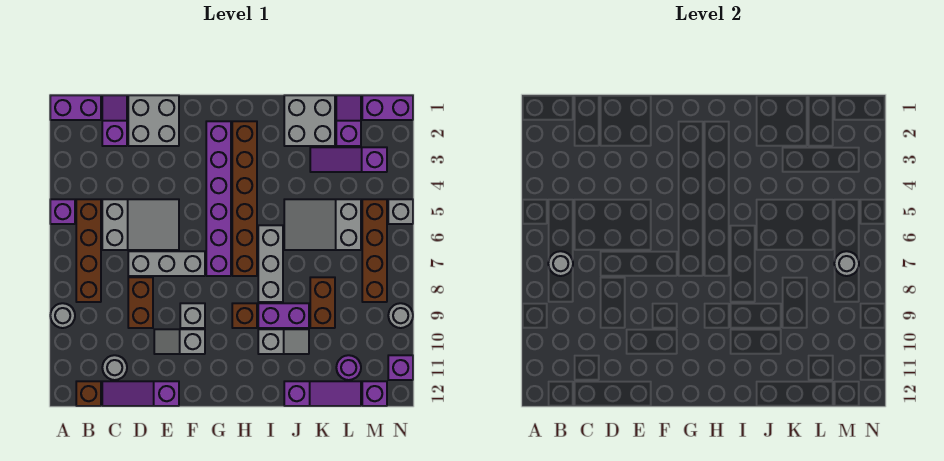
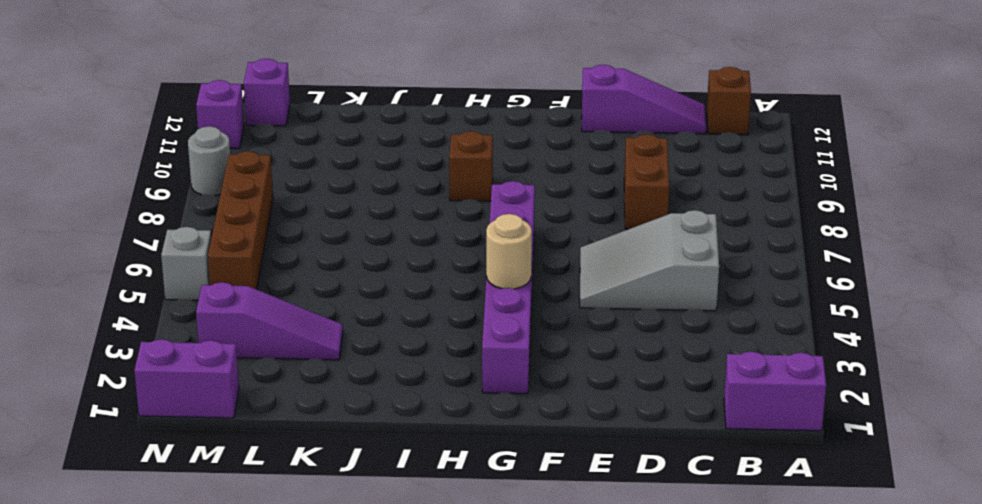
tan 1x1 round brick [486,214,532,289] -> none
none -> purple 1x1 brick [50,199,75,224]
none -> grey 1x1 round brick [50,303,75,328]
none -> brown 1x4 brick [76,199,101,302]
none -> purple 1x2 slope [102,95,127,146]

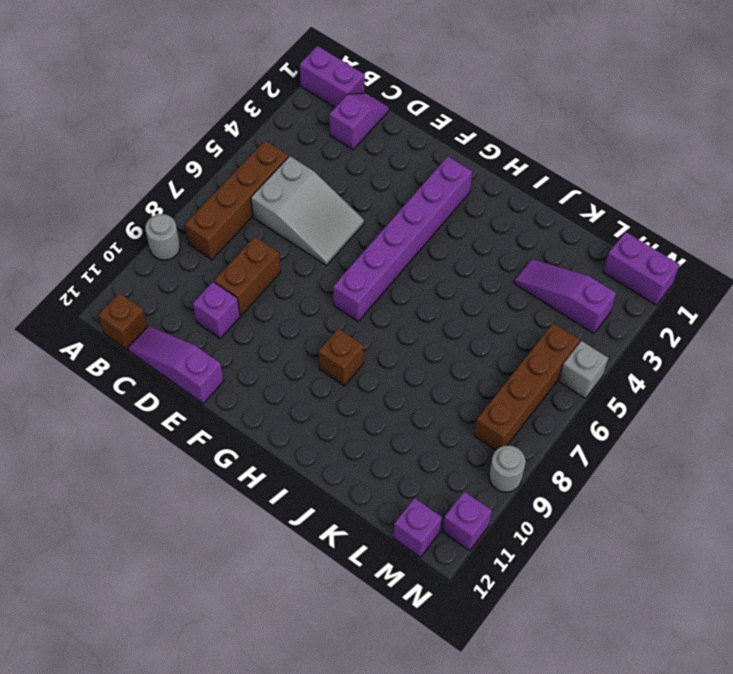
purple 1x1 brick [193,282,240,338] -> purple 1x1 brick moved to [50,199,75,224]
none -> grey 1x1 round brick [102,355,127,380]
none -> grey 2x2 brick [128,95,179,146]
none -> grey 1x3 brick [128,251,205,276]
none -> grey 1x2 slope [154,329,205,354]

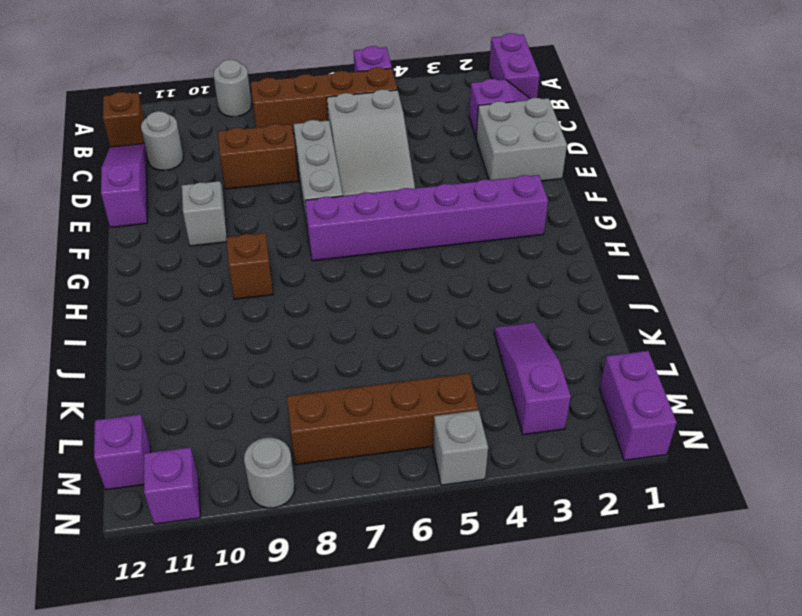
none -> grey 1x1 brick [180,303,205,328]
none -> brown 1x6 brick [232,121,257,276]
none -> grey 1x3 brick [258,225,283,302]
none -> purple 1x2 brick [258,303,309,328]

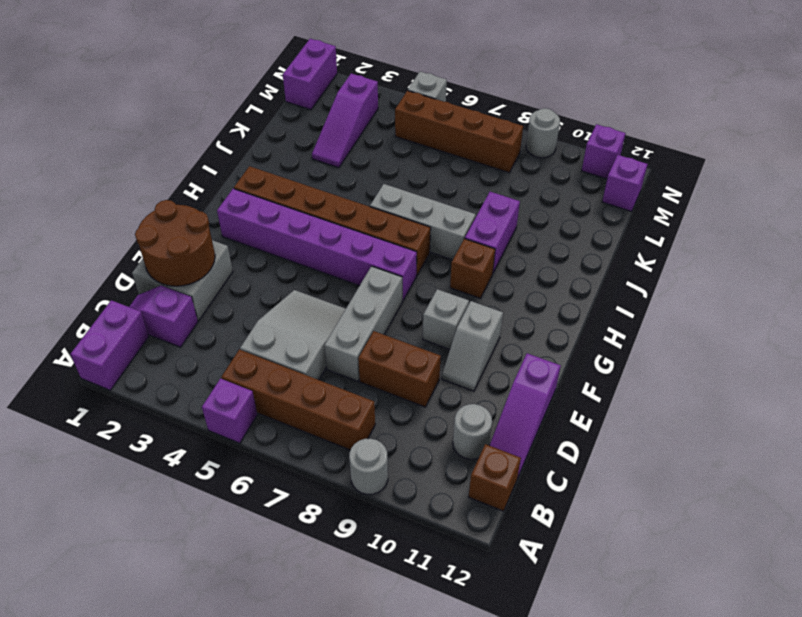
brown 2x2 round brick [135,200,215,286] -> none
none -> grey 1x2 slope [258,329,309,354]
none -> grey 2x2 brick [284,95,335,146]
none -> grey 2x3 slope [284,199,361,250]
none -> purple 1x3 slope [284,381,361,406]

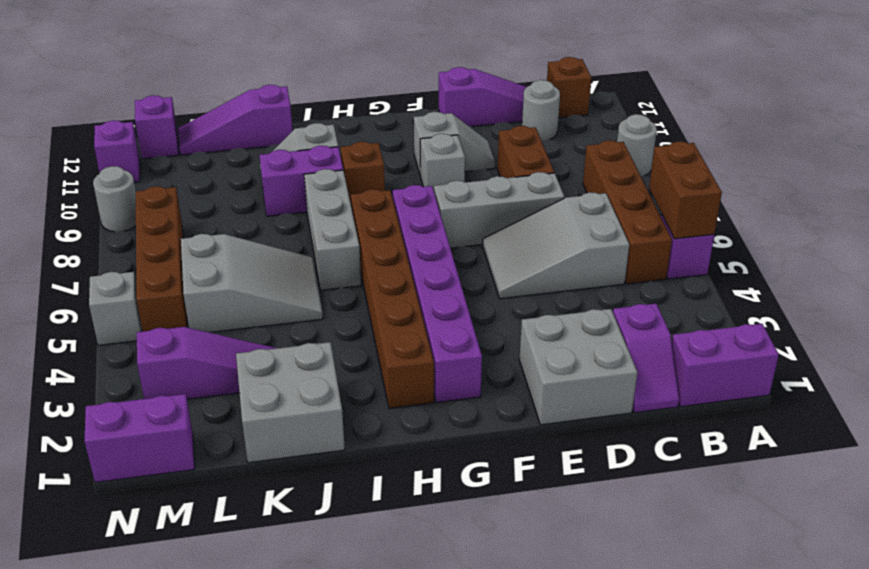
brown 1x2 brick [649,141,722,239] -> brown 1x2 brick moved to [310,277,335,328]
none -> purple 1x2 slope [336,95,361,146]
none -> purple 1x1 round brick [336,355,361,380]
none -> grey 1x1 round brick [548,251,573,276]
none -> grey 1x1 round brick [834,251,859,276]

